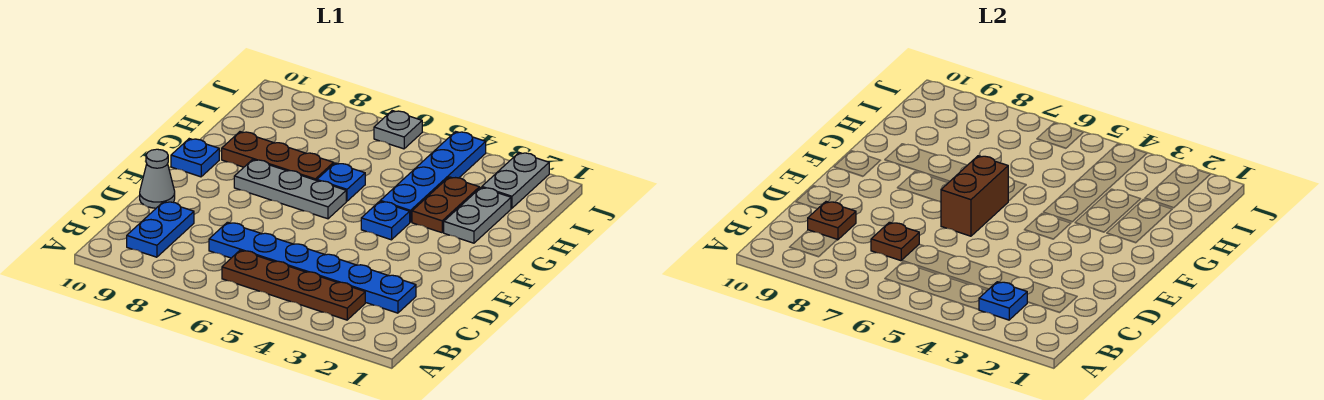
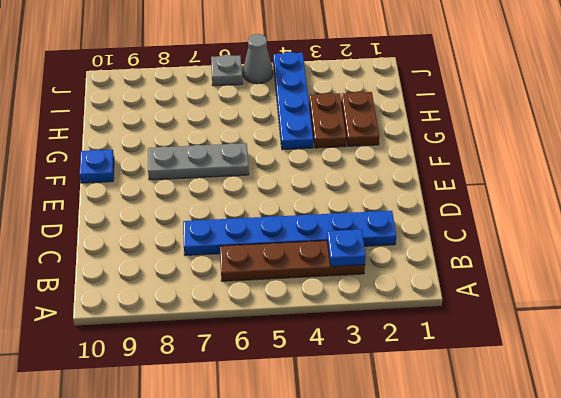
brown 1x2 plate [341,91,379,146] -> grey 1x2 plate [444,187,511,243]
grey 1x1 cone [243,34,273,84] -> grey 1x1 cone moved to [140,149,175,208]
none -> blue 1x2 plate [127,201,194,257]
none -> blue 1x1 plate [361,201,410,240]
none -> blue 1x1 plate [317,163,365,201]

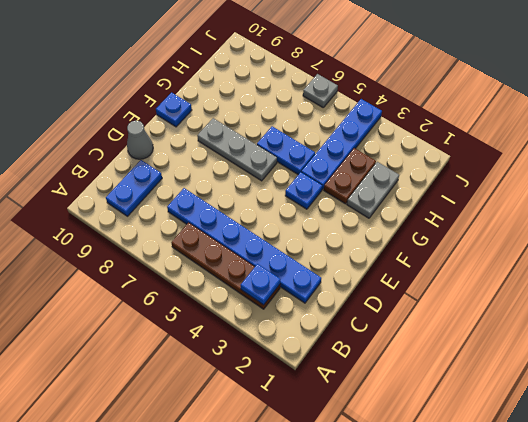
blue 1x2 plate [257,126,315,175] -> blue 1x1 plate [317,163,365,201]
none -> brown 1x3 plate [222,132,334,180]
none -> grey 1x2 plate [482,153,549,208]
none -> brown 1x1 plate [871,222,919,261]

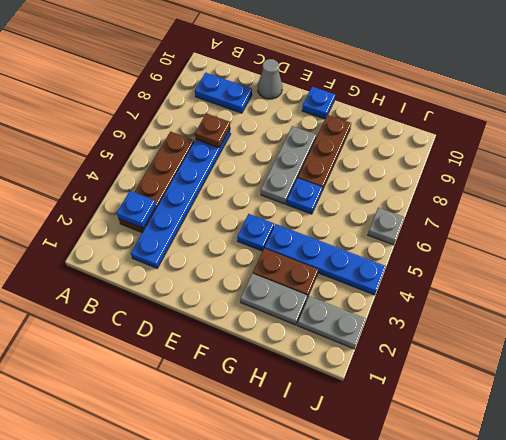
none -> brown 1x1 plate [808,202,856,240]
none -> brown 1x2 brick [941,156,1008,236]

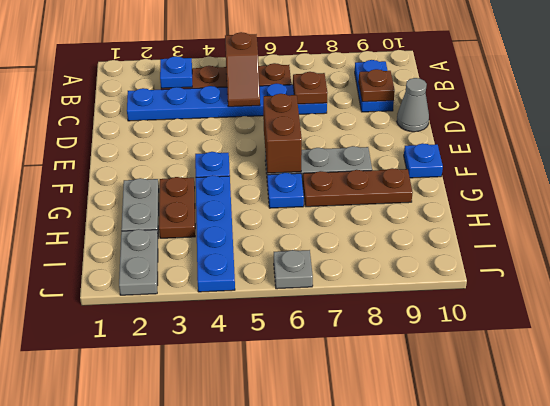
brown 1x2 slope [225,32,260,107] -> none

